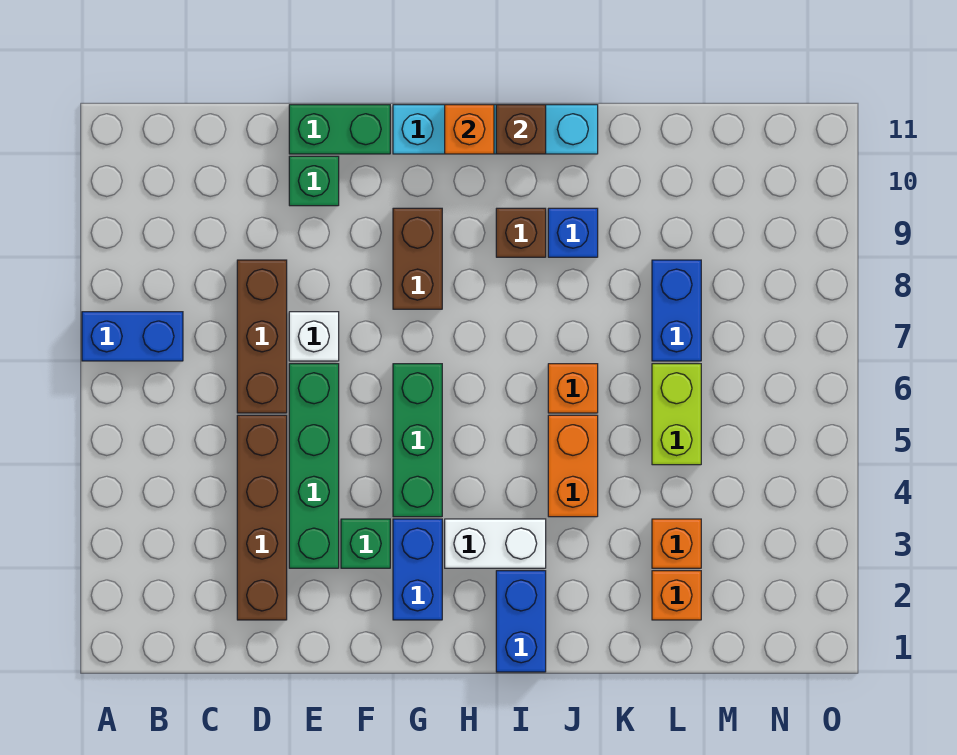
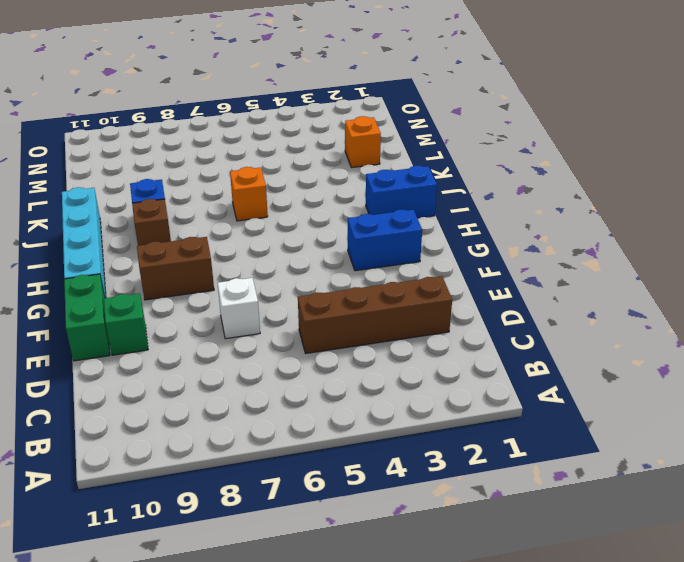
none -> blue 1x2 brick [82,312,183,361]
none -> brown 1x3 brick [237,260,287,413]
none -> green 1x4 brick [289,364,339,568]

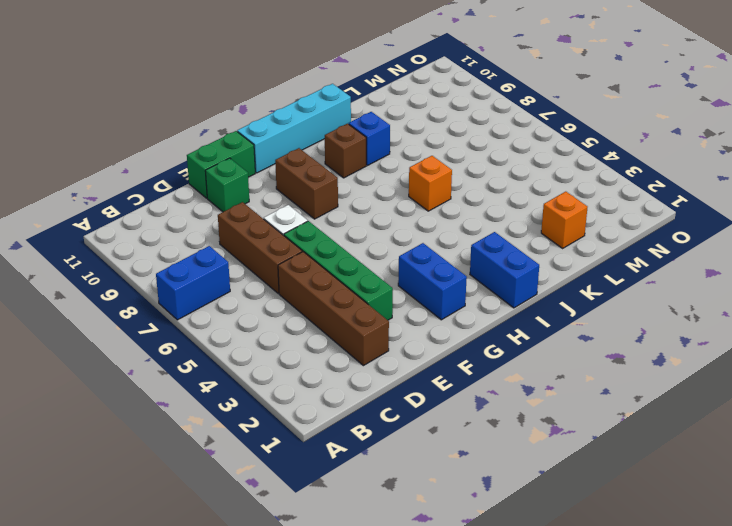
none -> green 1x1 brick [341,519,390,568]
none -> green 1x3 brick [393,364,442,517]
none -> white 1x2 brick [445,519,546,568]

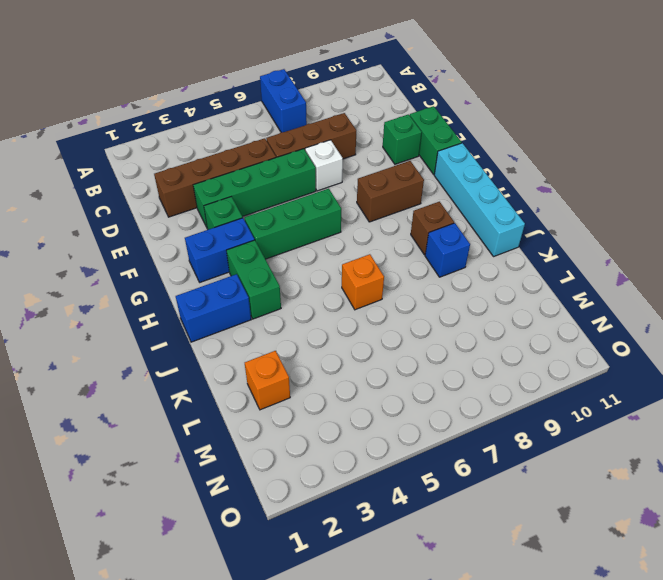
green 1x2 brick [226,240,281,319] -> white 1x2 brick [445,519,546,568]
none -> orange 1x2 brick [548,415,598,517]
none -> orange 1x1 brick [652,519,701,568]
none -> lime 1x2 brick [652,364,701,465]

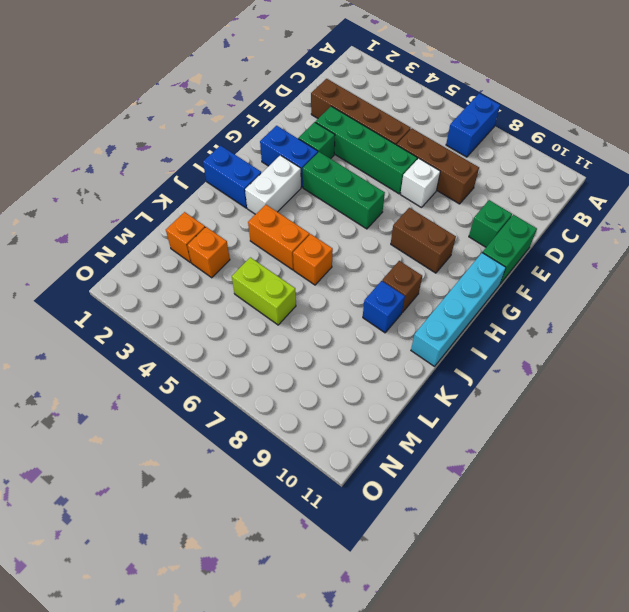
none -> blue 1x2 brick [652,260,701,361]
none -> orange 1x1 brick [445,105,494,154]
none -> brown 1x1 brick [496,105,546,154]

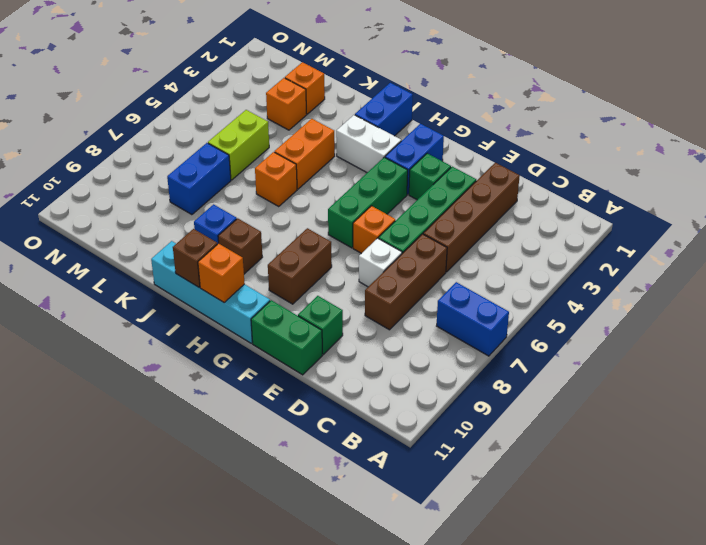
orange 1x1 brick [353,206,395,254] -> none

